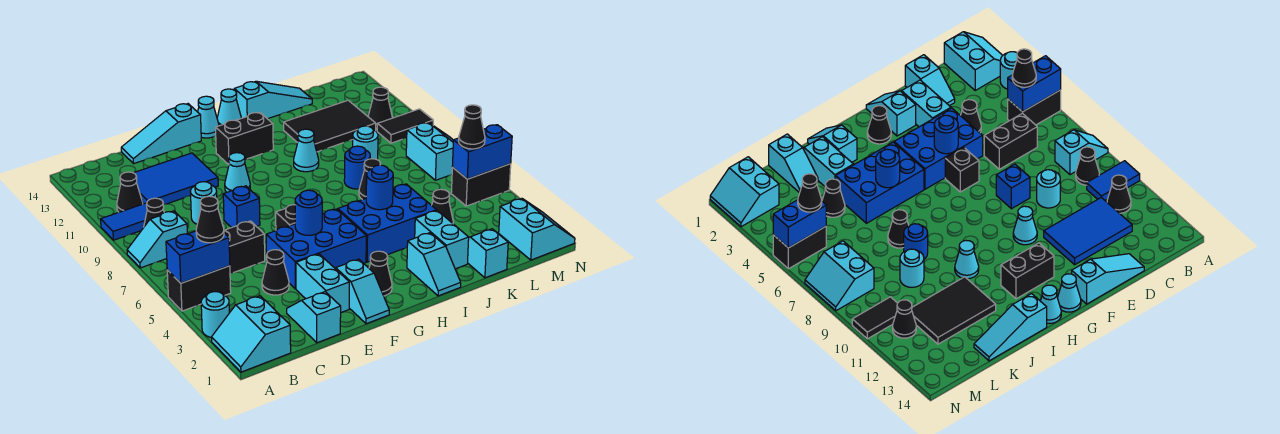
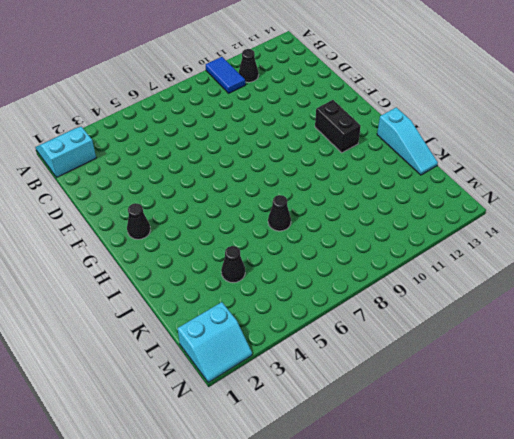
none -> cyan 1x1 round brick [201,292,229,337]
none -> black 1x2 brick [167,266,231,311]
none -> cyan 1x2 slope [127,211,187,268]
none -> black 1x1 cone [144,198,164,227]

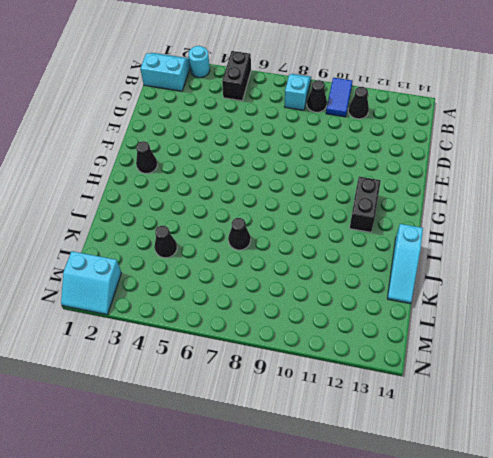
none -> black 1x2 brick [224,221,265,274]
none -> blue 2x3 tile [134,153,218,205]
none -> cyan 1x2 slope [287,292,341,343]
none -> black 1x1 cone [262,250,289,295]

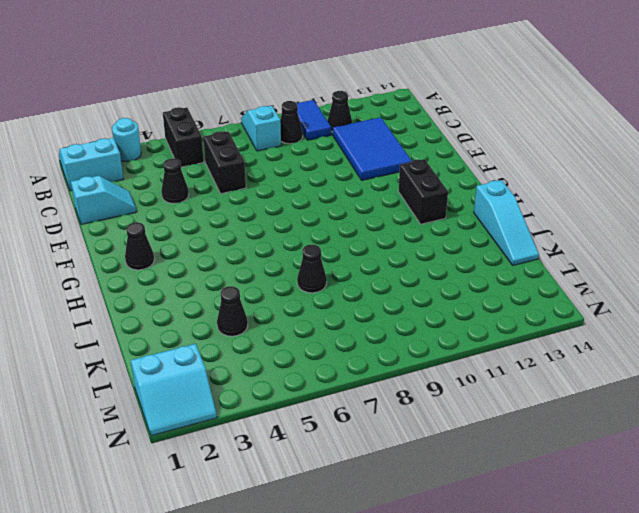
none -> cyan 1x1 round brick [190,182,217,224]
none -> cyan 1x3 slope [121,104,201,163]
none -> cyan 1x2 brick [296,254,349,313]
none -> blue 2x3 brick [266,209,366,289]

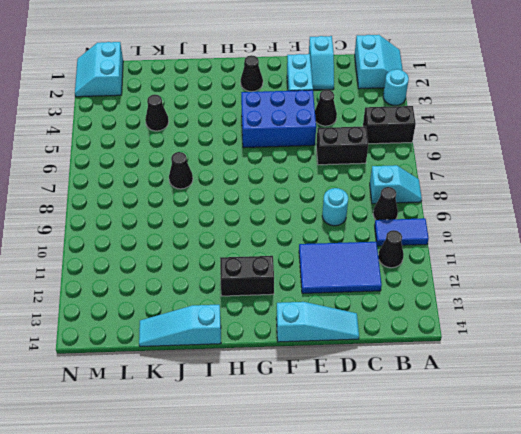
none -> blue 1x1 brick [223,186,260,228]
none -> cyan 1x2 slope [336,259,389,324]
none -> black 1x1 brick [276,205,295,231]
none -> cyan 1x1 cone [225,153,250,192]

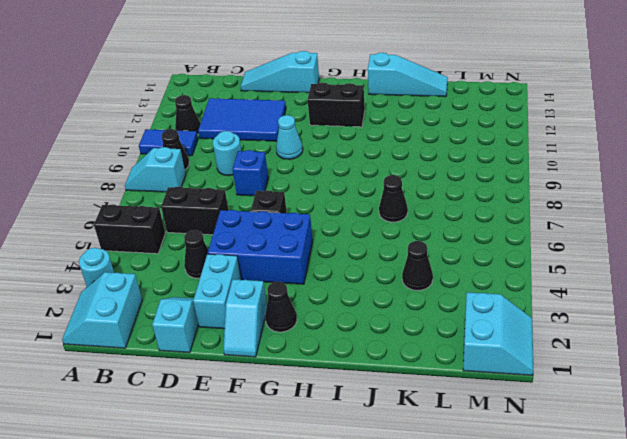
none -> cyan 1x1 cone [198,96,219,138]
none -> blue 2x3 brick [338,184,437,262]
none -> cyan 1x1 cone [217,89,241,126]
none -> cyan 1x2 slope [407,233,461,296]

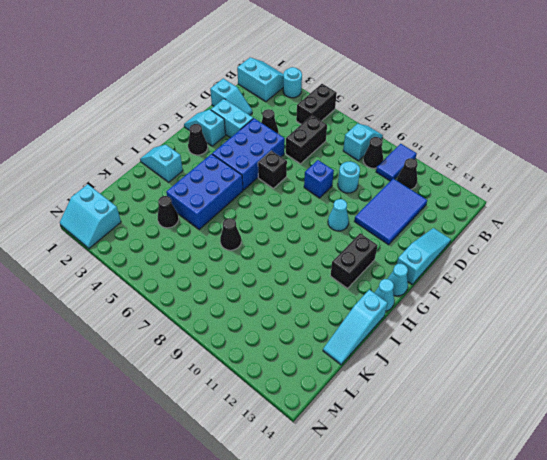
none -> cyan 1x1 cone [294,129,319,172]
none -> cyan 1x2 brick [415,211,469,269]
none -> blue 1x1 round brick [344,146,370,189]
none -> black 2x3 tile [284,100,376,152]

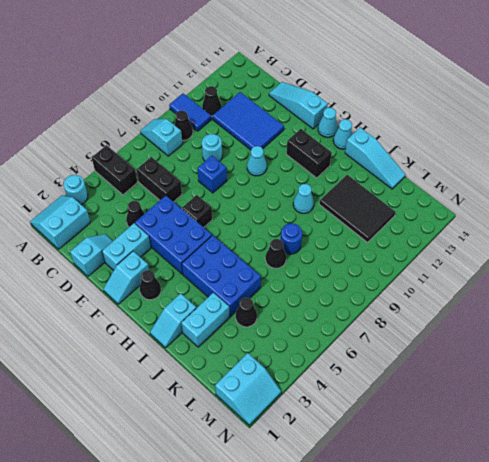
none -> cyan 1x2 slope [468,229,508,278]
none -> cyan 1x1 round brick [353,126,378,160]
none -> black 1x2 brick [451,164,511,206]
none -> cyan 2x2 slope [406,122,453,180]

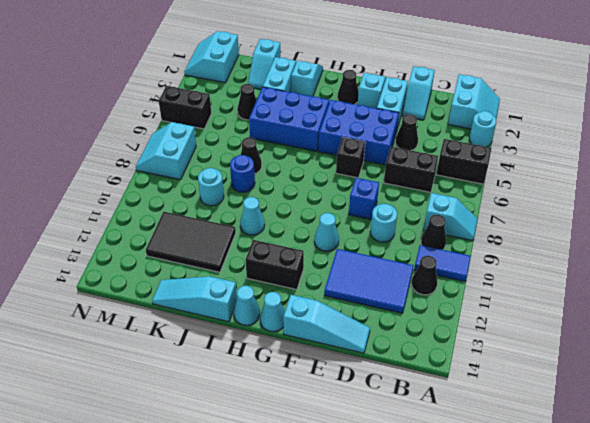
none -> black 1x2 tile [377,109,433,143]
none -> black 1x1 cone [368,87,392,128]
none -> blue 1x2 brick [166,231,230,283]
none -> blue 1x1 round brick [295,190,322,235]

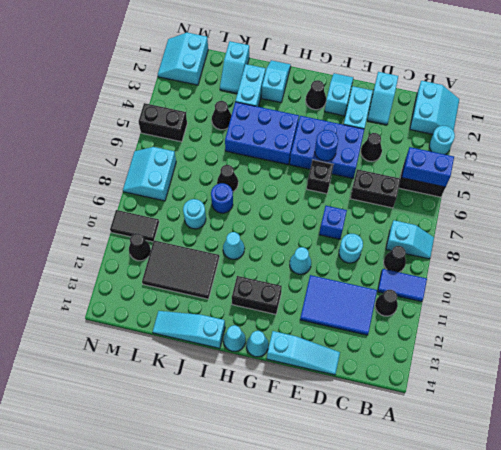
none -> blue 1x1 round brick [366,165,393,210]
none -> blue 1x2 brick [452,125,512,179]
none -> black 1x1 cone [196,196,224,243]
none -> black 1x1 cone [459,105,485,149]

